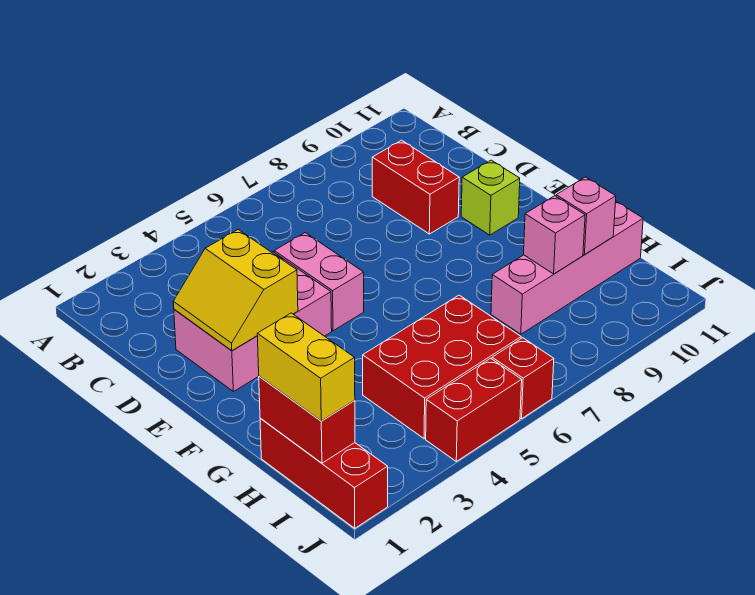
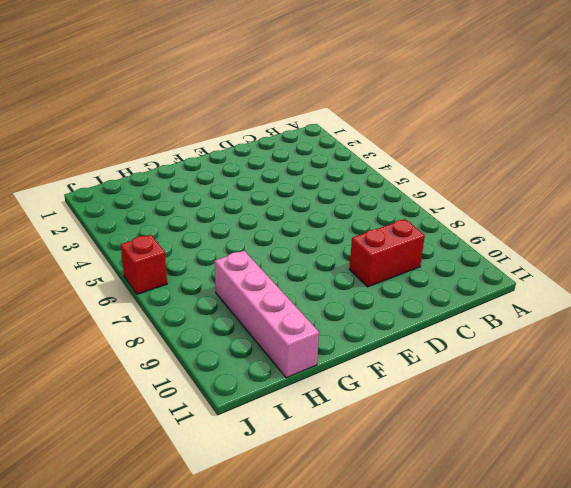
none -> pink 2x3 brick [174,252,332,392]
none -> pink 1x2 brick [274,233,364,331]
none -> lime 1x1 brick [461,160,520,235]

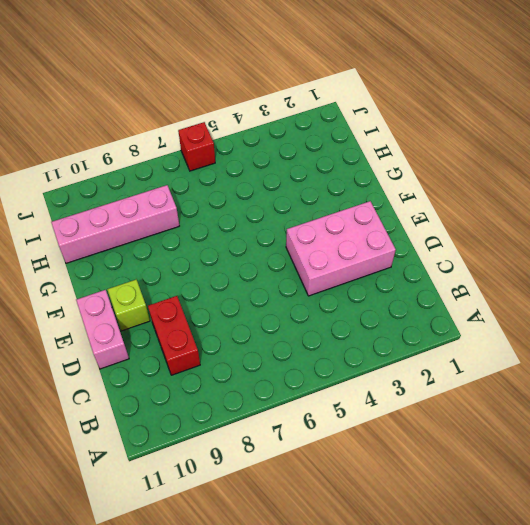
pink 1x2 brick [76,290,129,369] -> pink 1x2 brick moved to [274,233,364,331]
none -> red 1x3 brick [260,418,388,528]
none -> red 2x3 brick [363,295,521,439]
none -> red 1x2 brick [426,358,522,461]

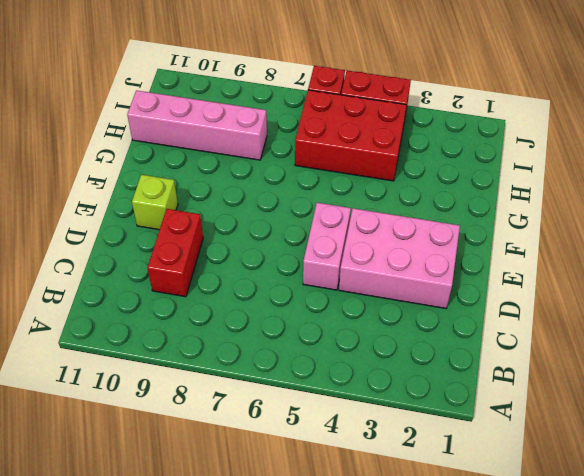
none -> red 1x3 brick [260,418,388,528]
none -> yellow 2x2 slope [173,230,298,351]
none -> red 1x2 brick [259,376,355,463]

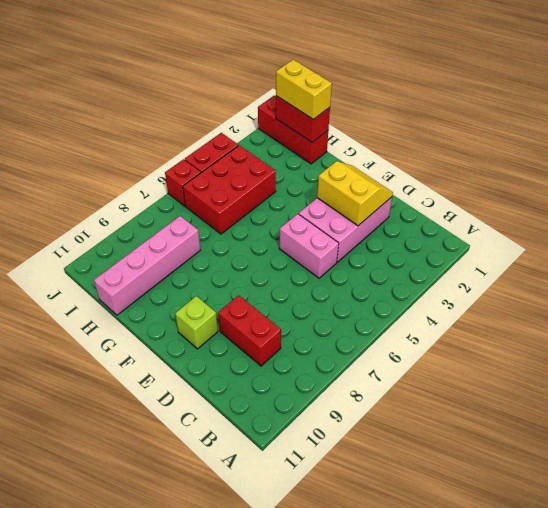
none -> pink 1x1 brick [524,196,585,274]
none -> pink 1x1 brick [556,177,616,255]

